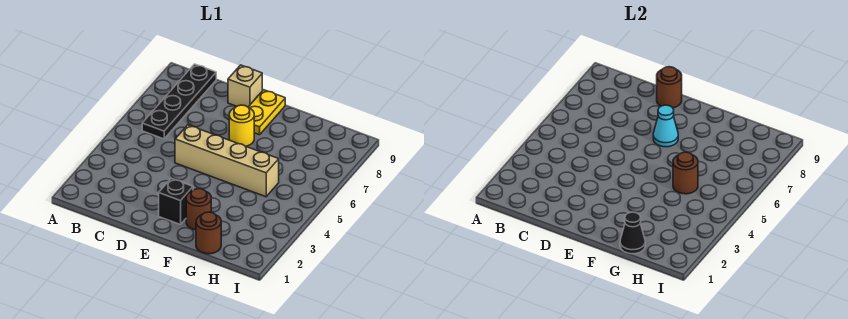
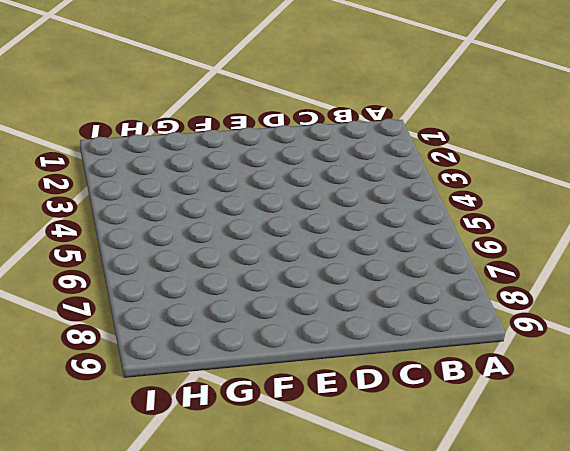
none -> black 1x4 plate [142,64,216,139]
none -> tan 1x4 brick [175,125,279,197]
none -> tan 1x1 brick [228,65,262,107]

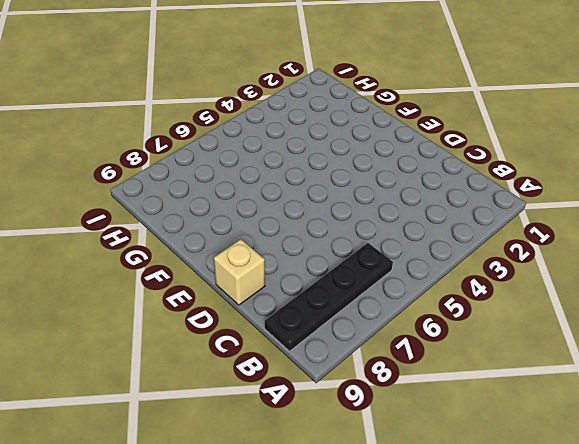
none -> tan 1x4 brick [175,125,279,197]
none -> black 1x1 brick [159,178,193,225]
none -> yellow 1x1 round brick [229,105,254,146]

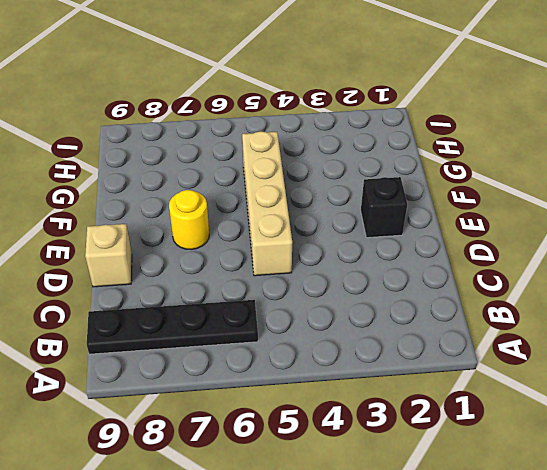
none -> yellow 1x2 plate [248,90,285,135]
none -> brown 1x1 round brick [186,189,211,230]
none -> brown 1x1 round brick [196,212,221,254]

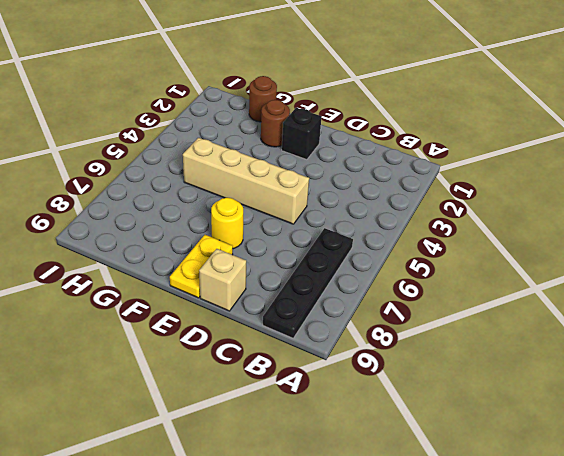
none -> brown 1x1 round brick [657,67,682,108]
none -> cyan 1x1 cone [653,105,678,147]
none -> black 1x1 cone [620,212,645,254]

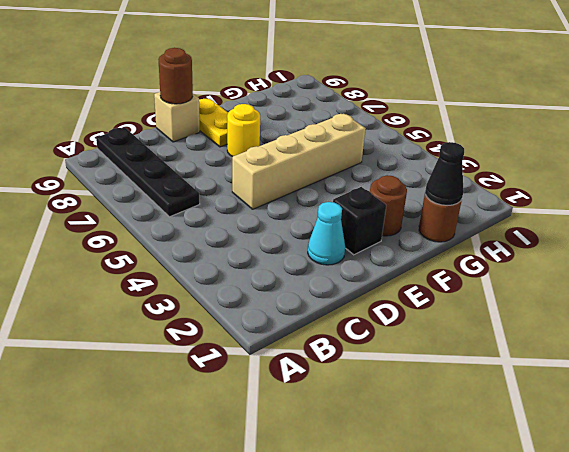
cyan 1x1 cone [308,202,345,265] -> cyan 1x1 cone moved to [653,105,678,147]
none -> brown 1x1 round brick [673,152,698,194]

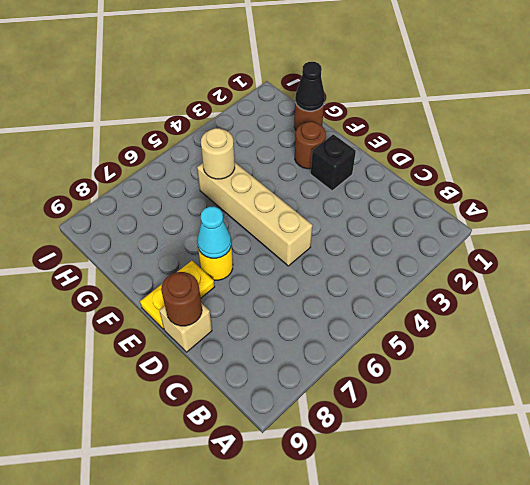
tan 1x1 round brick [201,128,235,179] -> brown 1x1 round brick [673,152,698,194]
none -> black 1x4 plate [142,64,216,139]

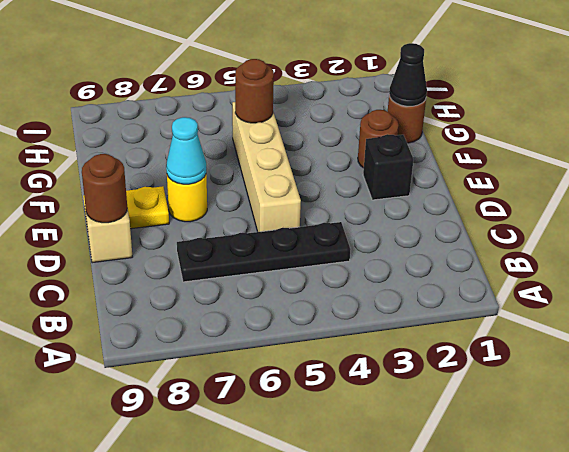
black 1x4 plate [177,222,350,282] -> black 1x4 plate moved to [142,64,216,139]

